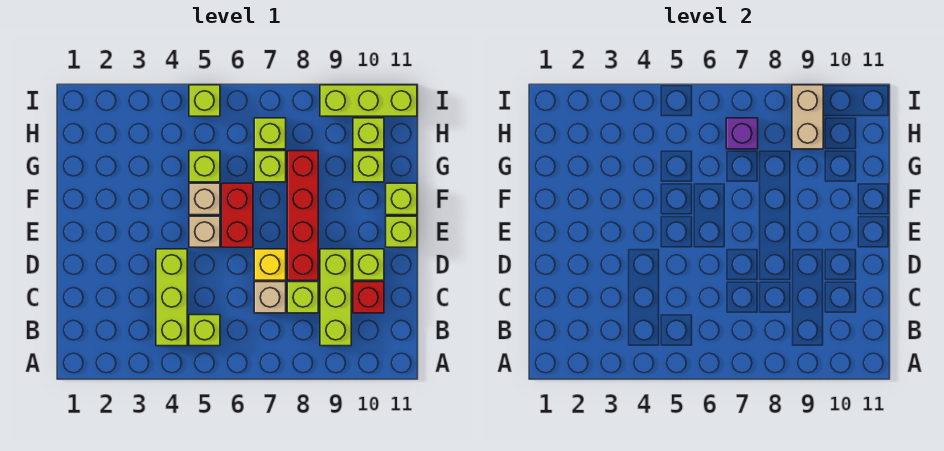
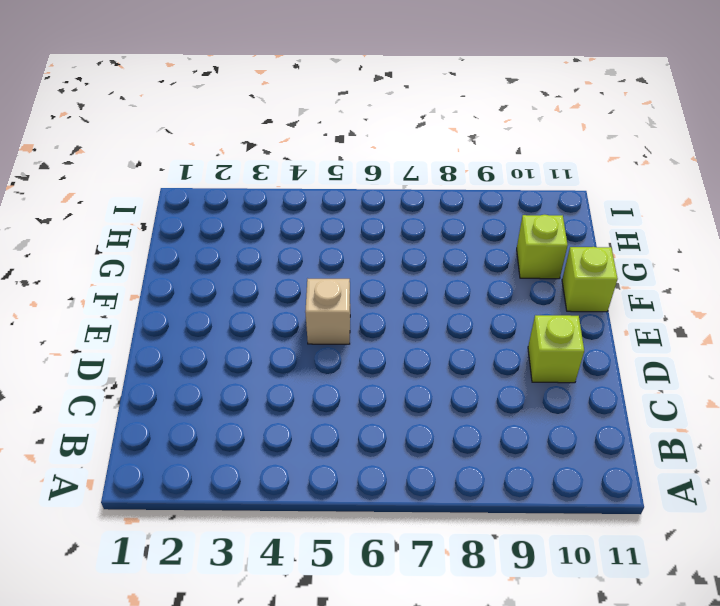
none -> lime 1x3 brick [156,249,187,346]
none -> lime 1x1 brick [189,315,220,346]
none -> lime 1x3 brick [320,249,351,346]

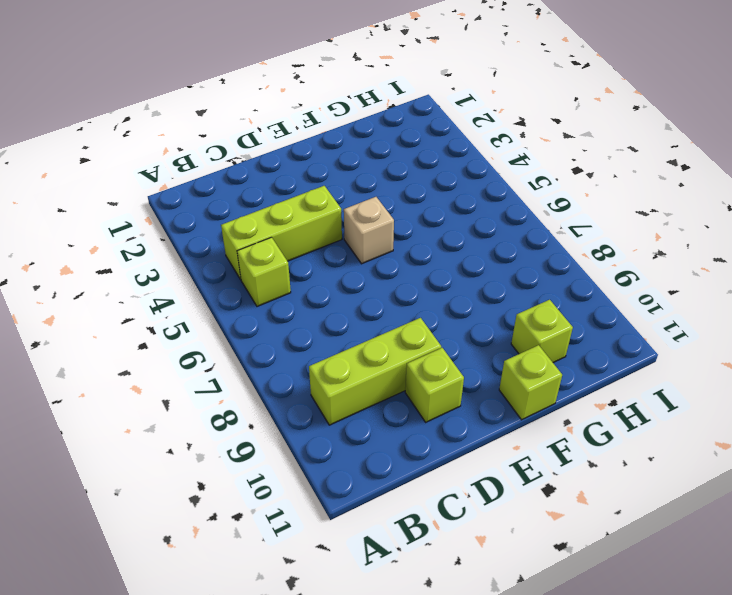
none -> tan 1x1 brick [254,282,286,313]
none -> lime 1x1 brick [287,282,318,313]
none -> red 1x1 brick [353,282,384,313]

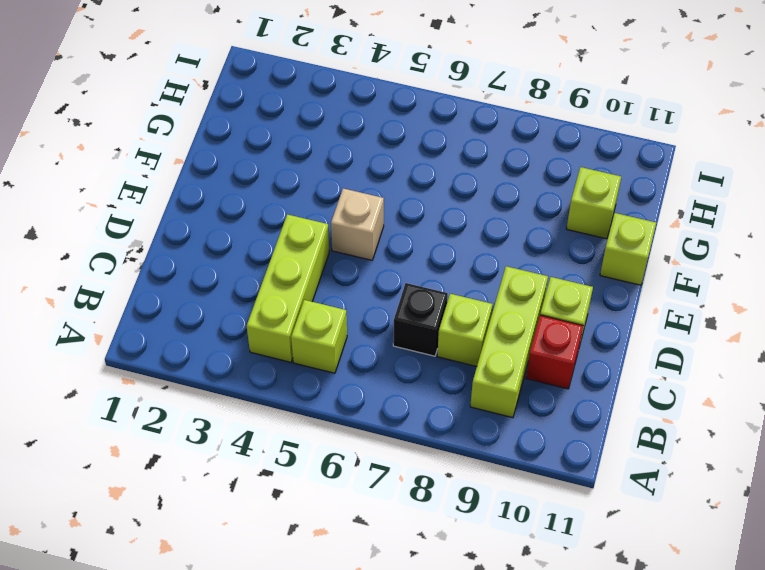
black 1x1 brick [393,283,448,356] -> tan 1x1 brick [254,282,286,313]
none -> yellow 1x1 brick [254,249,286,280]
none -> red 1x4 brick [287,151,318,280]
none -> red 1x2 brick [222,183,253,247]

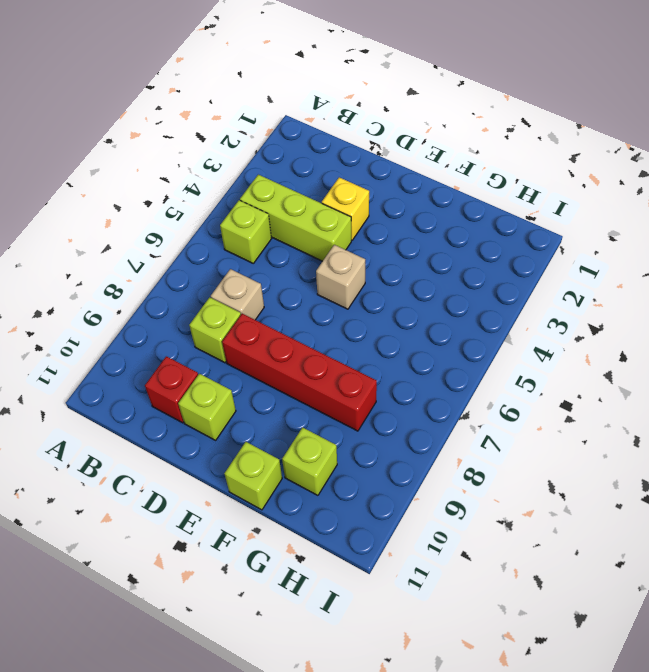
yellow 1x1 brick [322,177,369,240] -> yellow 1x1 brick moved to [254,249,286,280]
none -> lime 1x3 brick [320,249,351,346]
none -> red 1x2 brick [222,183,253,247]
none -> lime 1x1 brick [386,216,417,247]

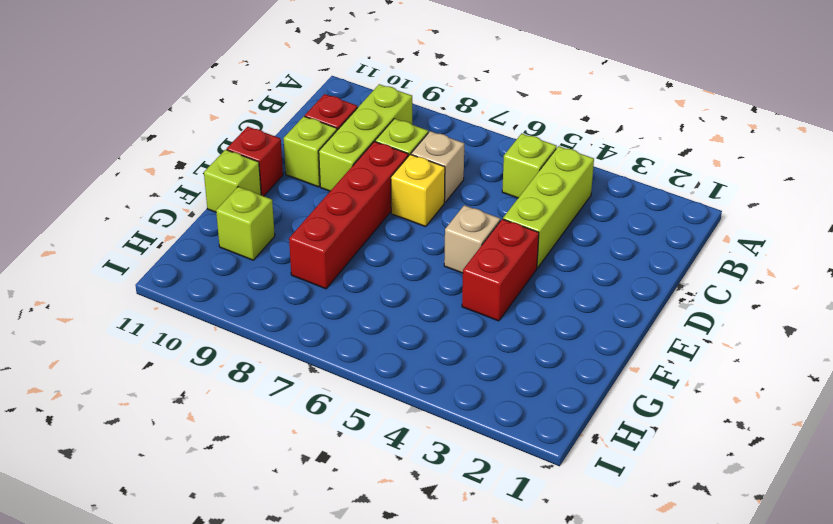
red 1x2 brick [462,219,539,321] -> red 1x2 brick moved to [222,183,253,247]
red 1x1 brick [227,127,283,196] -> lime 1x1 brick [386,216,417,247]
none -> tan 1x1 brick [189,183,220,215]
none -> lime 1x1 brick [189,151,220,182]
none -> lime 1x1 brick [254,151,286,182]

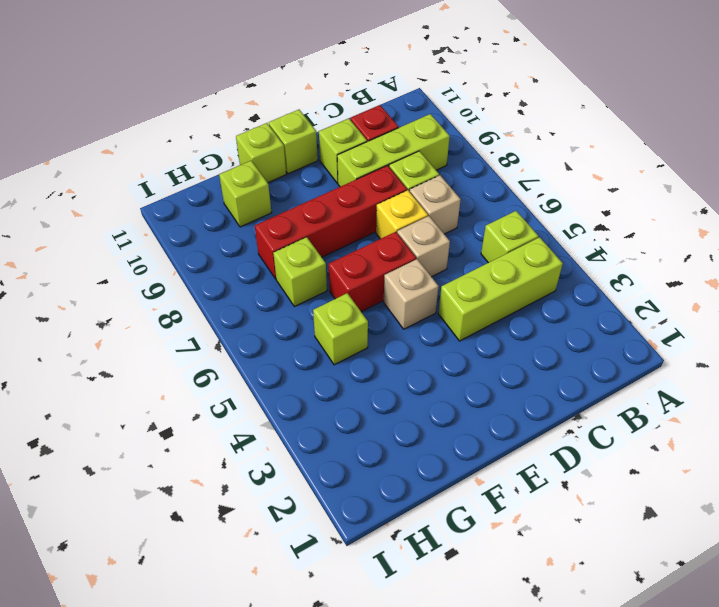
tan 1x1 brick [397,216,450,277] -> tan 1x1 brick moved to [189,183,220,215]
none -> lime 1x1 brick [254,118,286,149]
none -> lime 1x1 brick [353,118,384,149]
none -> lime 1x1 brick [189,85,220,116]

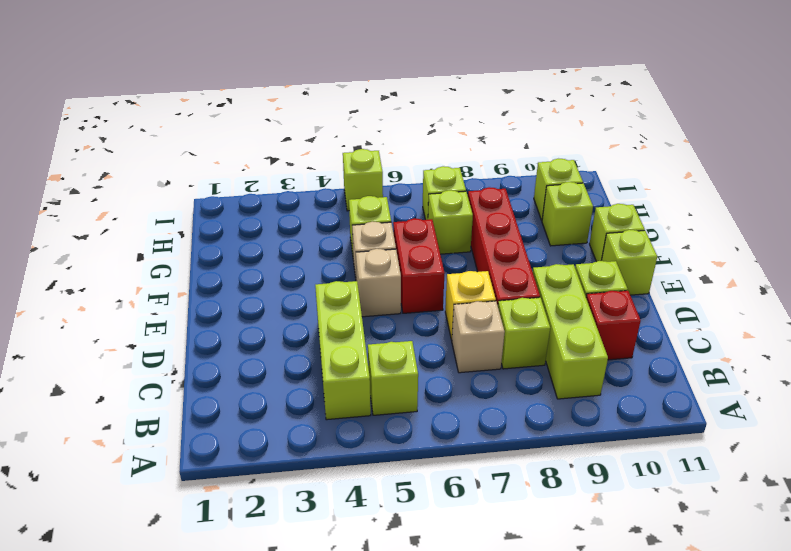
none -> lime 1x3 brick [320,85,417,116]
none -> purple 1x1 brick [726,118,758,149]
none -> tan 1x2 brick [792,85,823,149]

